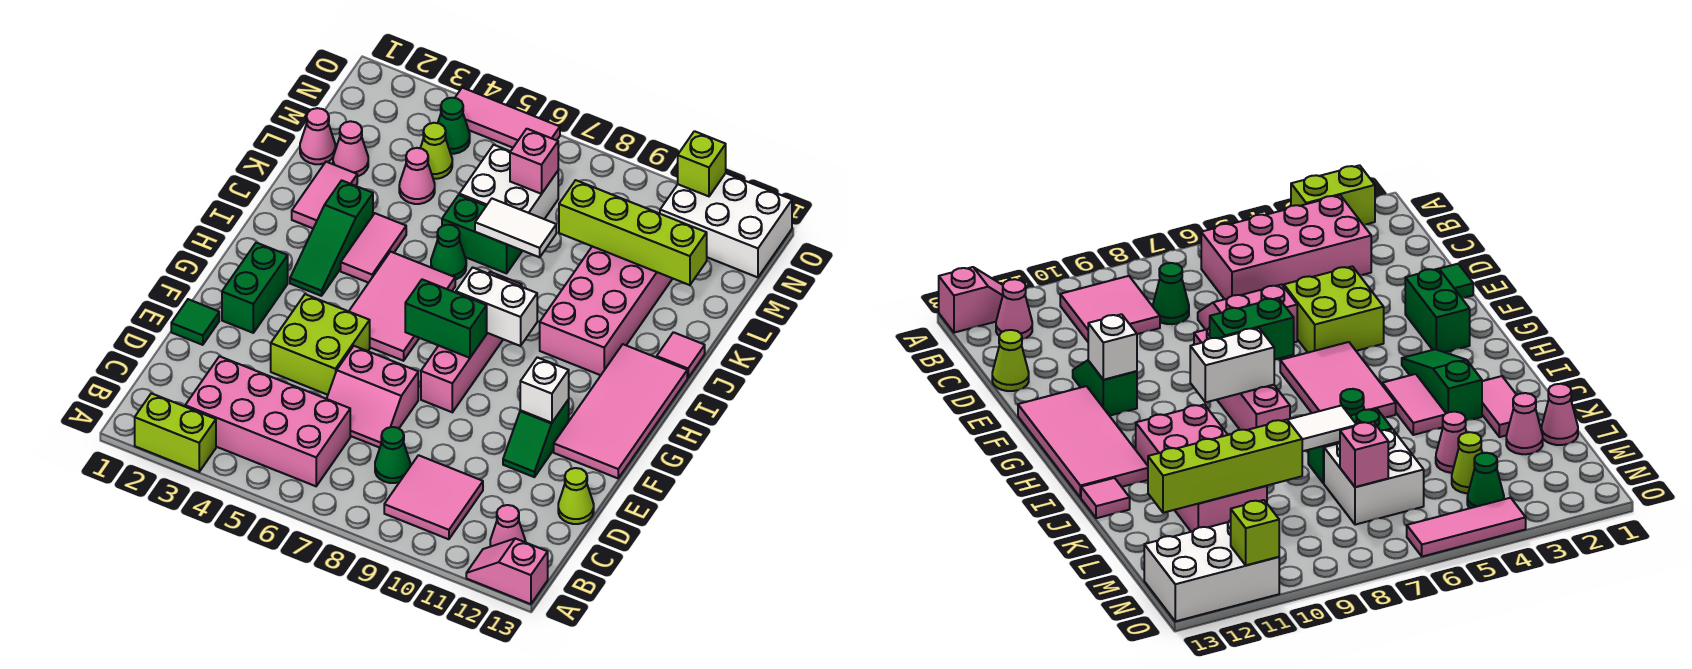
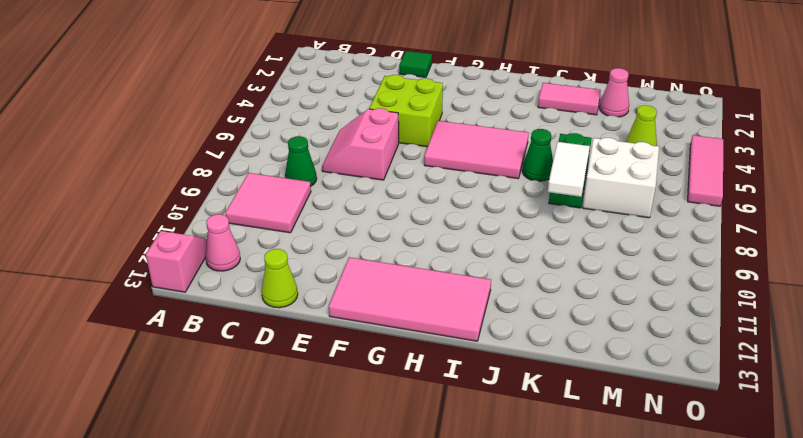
none -> lime 1x2 brick [135,393,216,472]
none -> pink 2x4 brick [185,356,350,486]
none -> green 1x2 slope [503,400,569,477]
none -> green 1x2 brick [222,243,288,333]

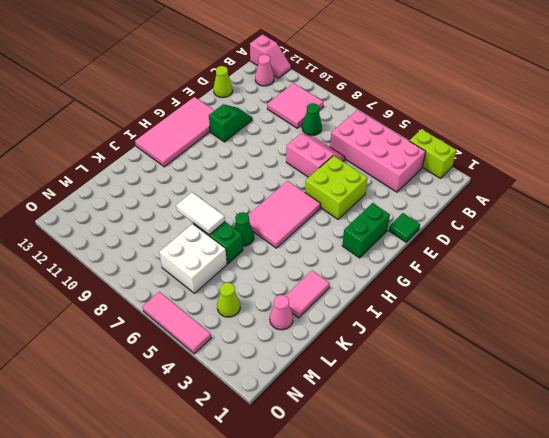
none -> pink 1x4 brick [421,272,522,412]
none -> green 1x3 slope [290,180,373,296]
none -> pink 1x2 tile [341,213,406,283]
none -> pink 2x4 brick [540,246,673,375]

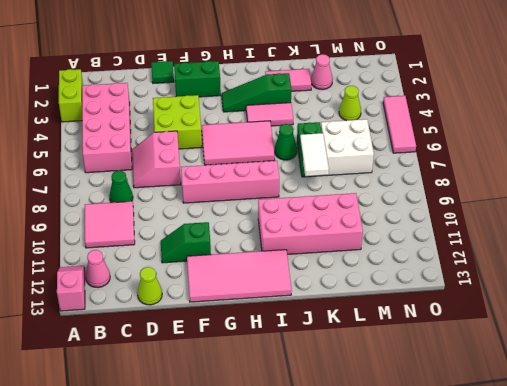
none -> pink 1x1 tile [657,332,705,378]
none -> pink 1x1 cone [300,108,335,164]
none -> pink 1x1 cone [399,148,435,204]
none -> green 1x1 cone [438,98,470,154]

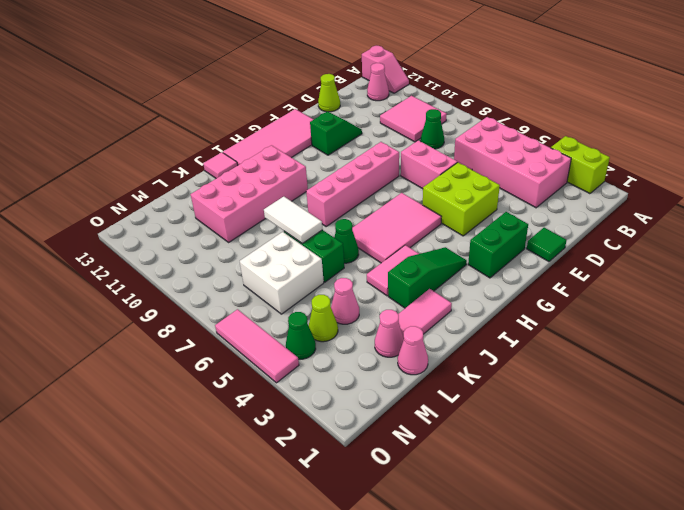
none -> white 2x3 brick [660,173,792,277]
none -> white 1x1 brick [520,357,569,423]
none -> green 1x2 brick [405,279,487,358]
none -> white 1x2 brick [456,267,537,346]

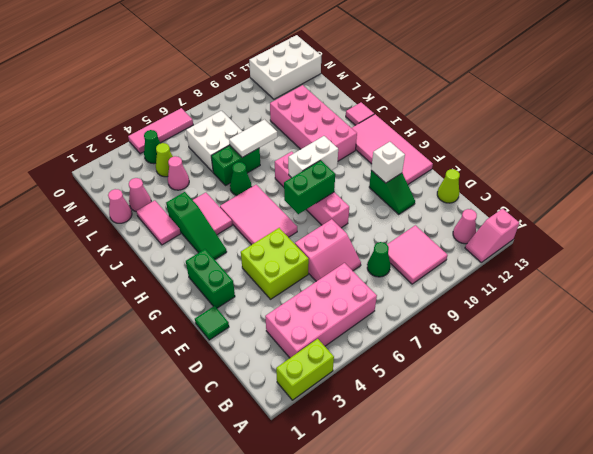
none -> lime 1x4 brick [559,180,707,285]
none -> pink 1x1 brick [510,129,558,194]
none -> lime 1x1 brick [678,131,726,196]

